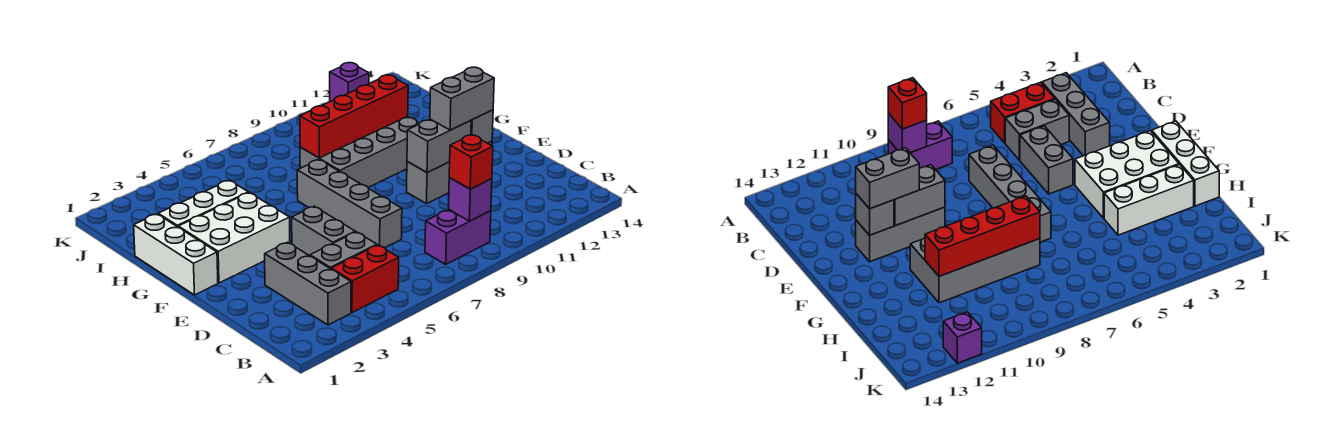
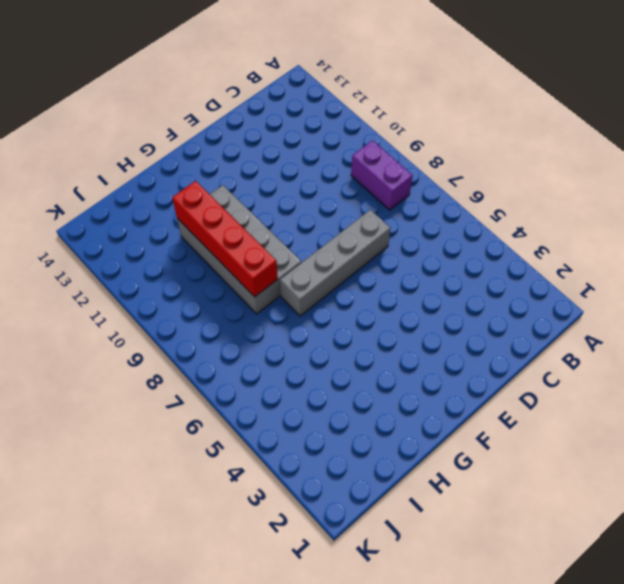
none -> grey 1x3 brick [265,242,351,325]
none -> red 1x2 brick [331,245,399,313]
none -> grey 1x2 brick [310,232,377,269]

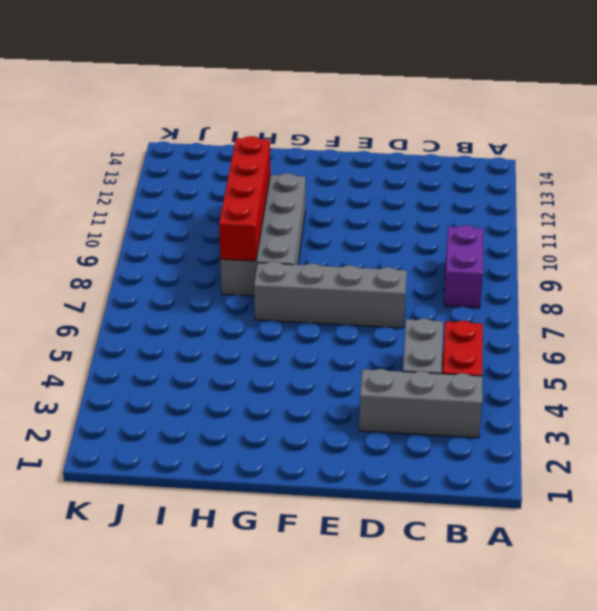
none -> grey 1x2 brick [292,206,355,256]
none -> grey 1x3 brick [407,141,492,204]
none -> white 1x3 brick [134,214,218,295]

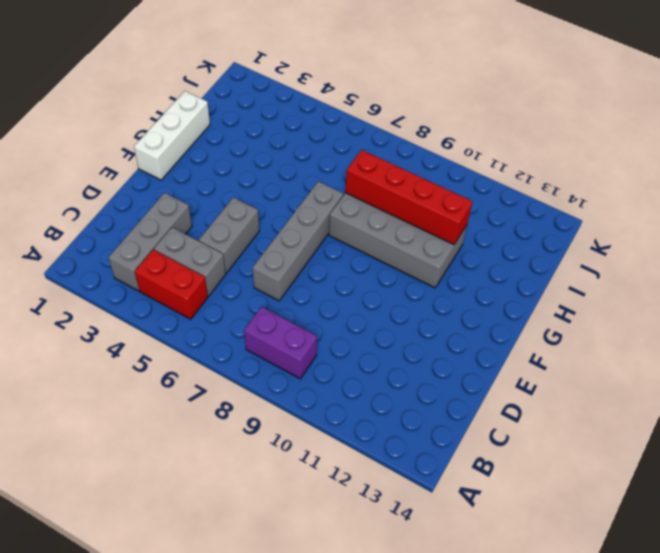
none -> grey 1x3 brick [407,141,492,204]
none -> white 2x3 brick [178,193,290,283]
none -> white 1x3 brick [158,180,248,227]

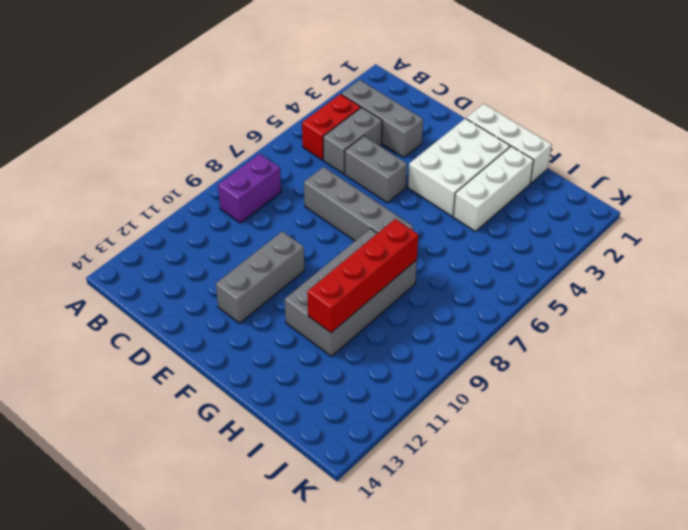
none -> purple 1x1 brick [330,63,369,102]
none -> purple 1x1 brick [449,178,492,221]
none -> grey 1x2 brick [407,119,471,173]

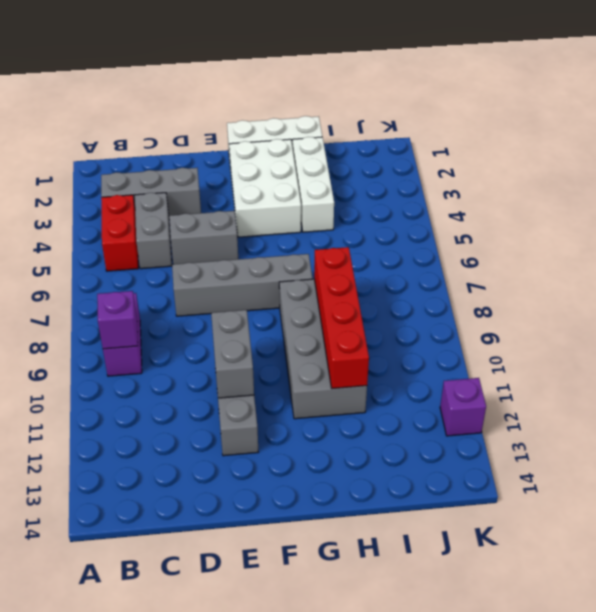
none -> grey 1x1 brick [471,110,493,143]
none -> red 1x1 brick [449,135,493,189]
none -> grey 1x2 brick [430,67,494,130]

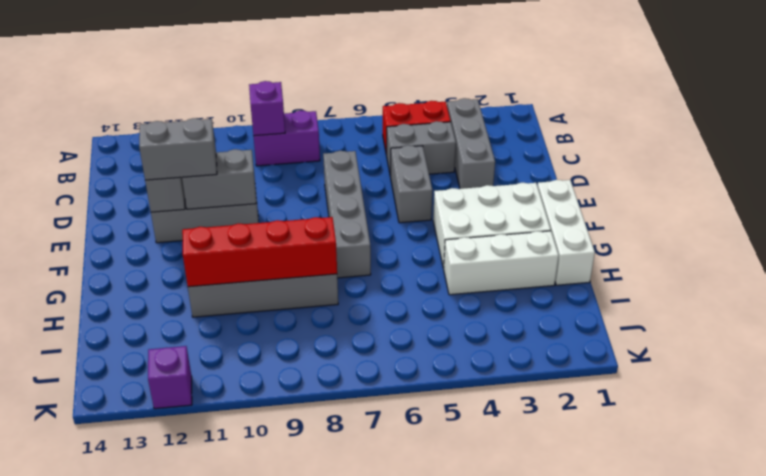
none -> red 1x1 brick [449,135,493,189]

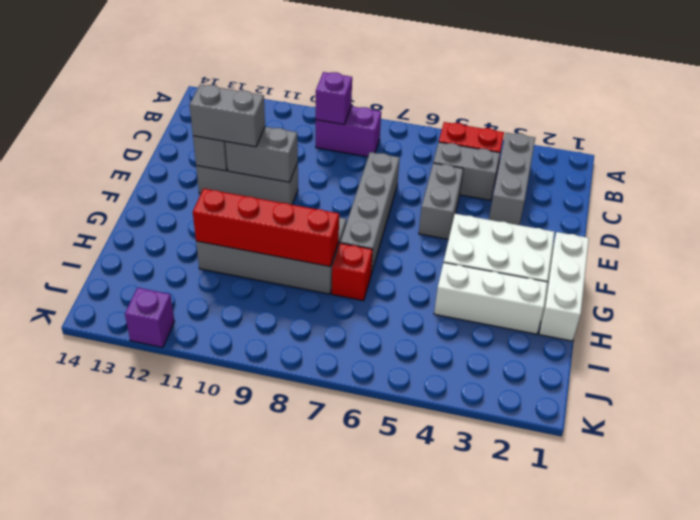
red 1x1 brick [332,243,373,301] -> red 1x1 brick moved to [449,135,493,189]

